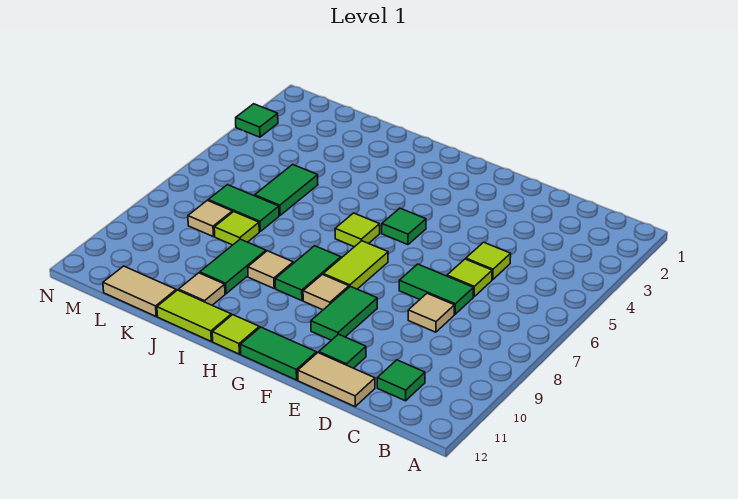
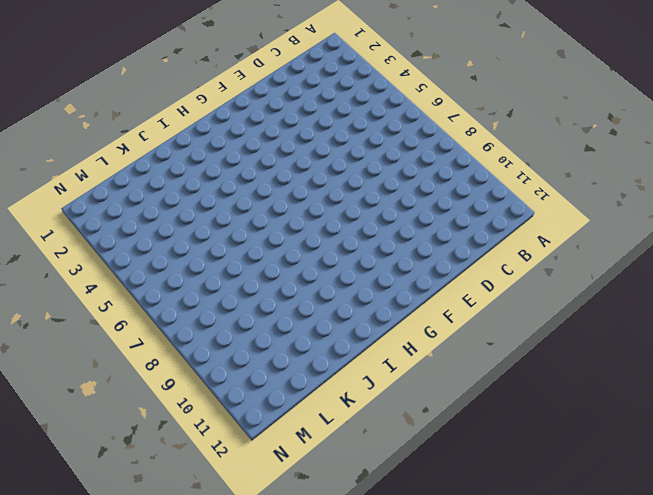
none -> green 1x1 tile [377,360,425,401]
none -> lime 1x1 tile [466,242,511,280]
none -> lime 1x1 tile [447,259,492,297]

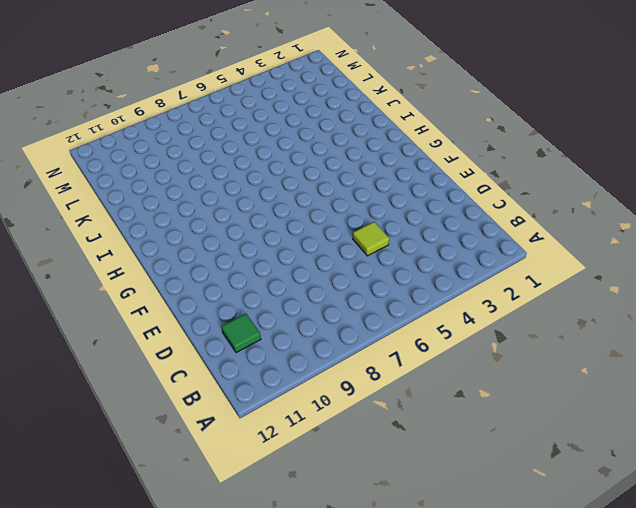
none -> lime 1x1 tile [447,259,492,297]
none -> green 1x2 tile [399,264,473,314]
none -> tan 1x1 tile [408,293,454,332]

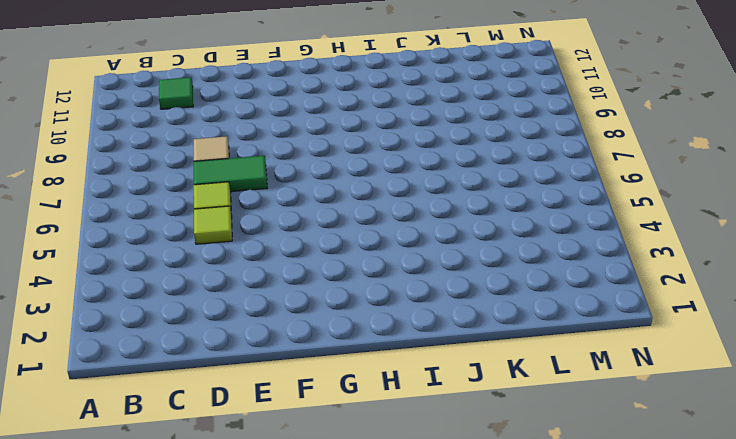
none -> tan 1x2 tile [298,353,375,406]
none -> green 1x1 tile [319,334,366,368]
none -> green 1x2 tile [311,287,377,340]

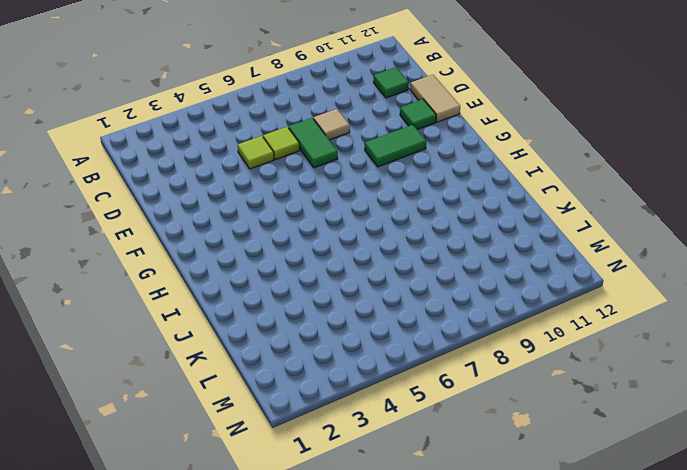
none -> green 1x2 tile [240,327,316,380]
none -> green 1x1 tile [382,208,426,245]
none -> lime 1x2 tile [323,241,388,289]

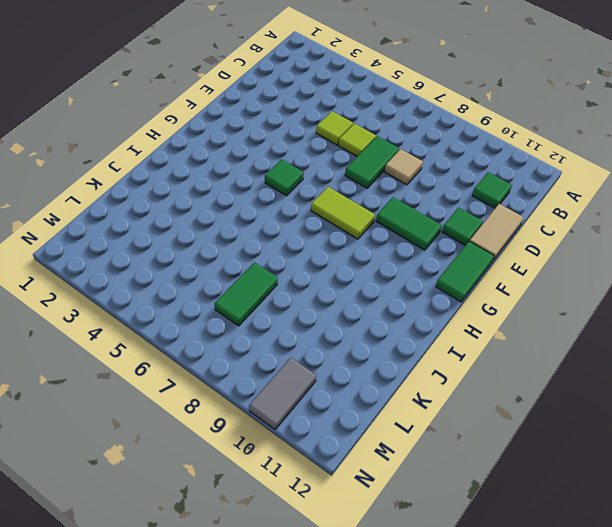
grey 1x2 tile [249,358,316,429] -> none
none -> tan 1x1 tile [303,274,349,310]
none -> lime 1x1 tile [335,213,380,247]
none -> green 1x2 tile [275,246,341,301]

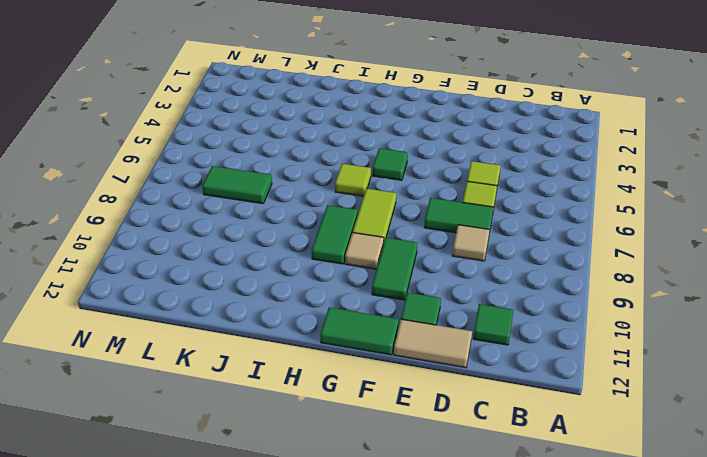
none -> lime 1x1 tile [212,315,259,354]
none -> tan 1x1 tile [248,251,293,288]
none -> lime 1x2 tile [157,290,231,341]

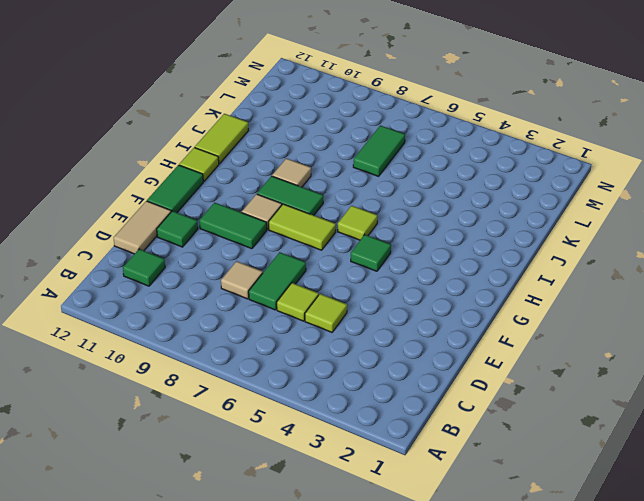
none -> green 1x2 tile [200,239,266,294]
none -> tan 1x1 tile [179,273,225,305]
none -> green 1x2 tile [255,165,318,215]

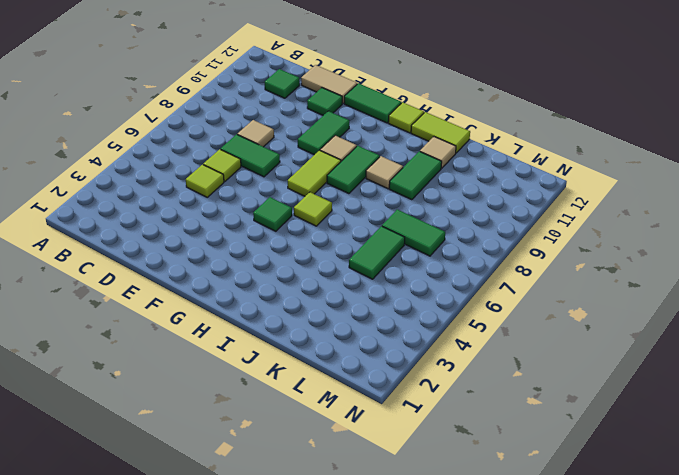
none -> lime 1x1 tile [214,212,259,245]
none -> tan 1x2 tile [103,266,176,316]
none -> tan 1x1 tile [188,200,232,237]

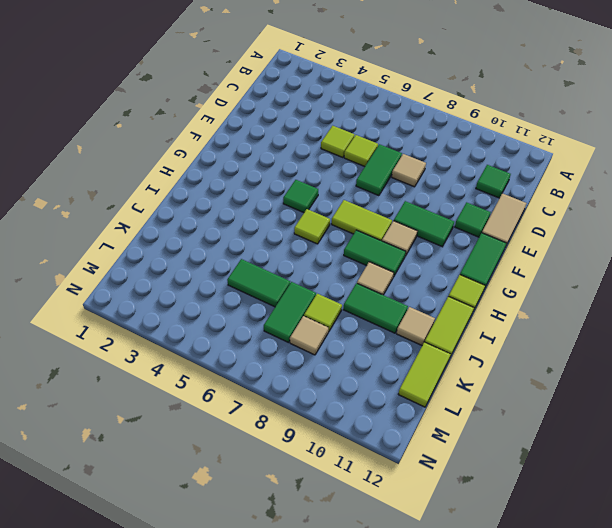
lime 1x2 tile [398,342,451,407] -> tan 1x2 tile [103,266,176,316]
none -> green 1x1 tile [236,104,278,137]

